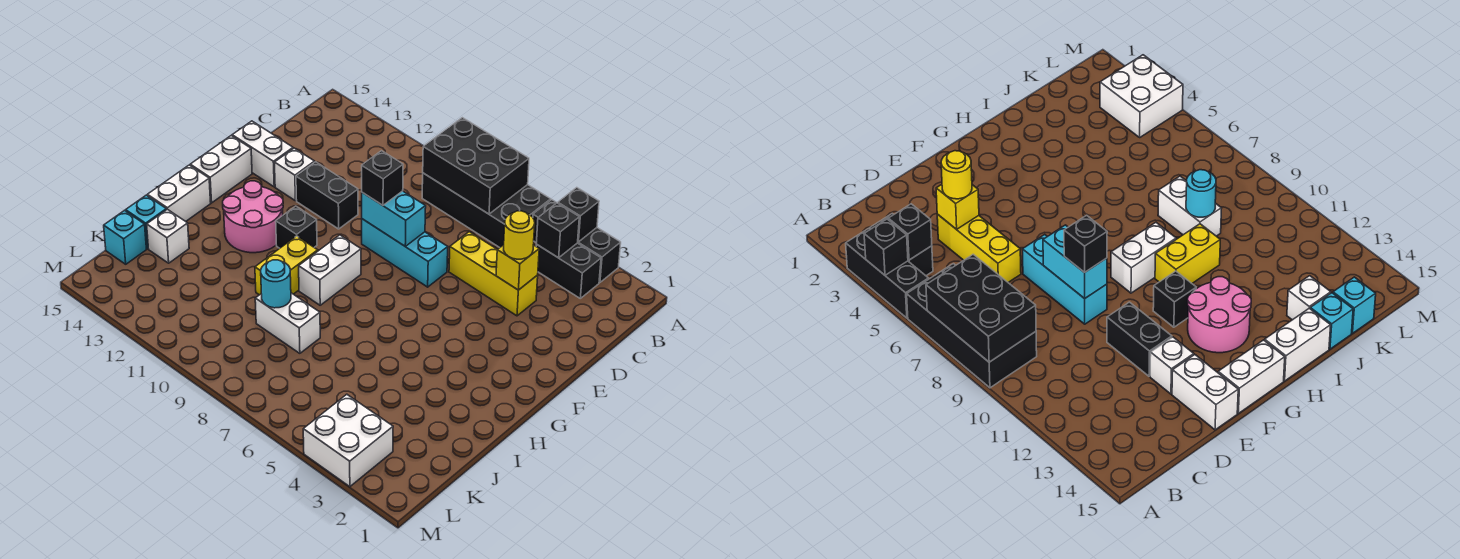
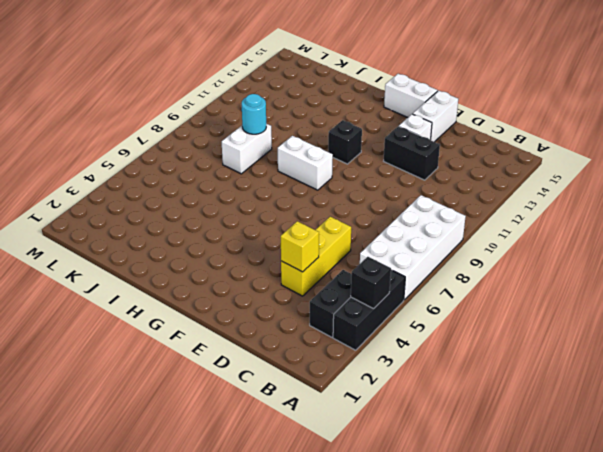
white 2x4 brick [360,195,466,300] -> black 2x4 brick [422,173,551,247]
black 1x2 brick [384,126,440,180] -> black 1x2 brick turned to [296,162,358,229]
none -> cyan 1x3 brick [362,219,448,287]
none -> pink 2x2 round brick [223,181,283,253]
none -> yellow 1x2 brick [255,236,318,295]

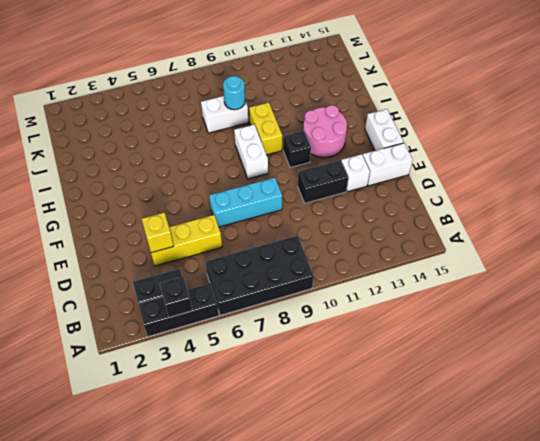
none -> white 1x2 brick [147,165,211,221]
none -> white 1x1 brick [147,209,189,263]
none -> cyan 1x1 brick [126,195,166,249]

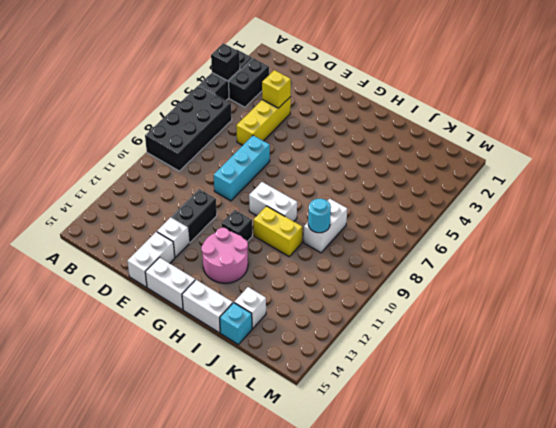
none -> cyan 1x1 brick [104,211,146,264]
none -> white 2x2 brick [303,394,393,487]
none -> black 2x3 brick [423,118,529,214]

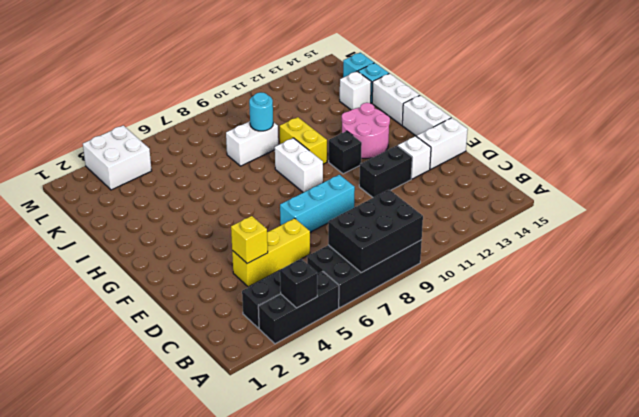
none -> black 1x1 brick [536,203,579,258]
none -> cyan 1x2 brick [362,191,426,246]
none -> yellow 1x1 round brick [504,211,535,259]

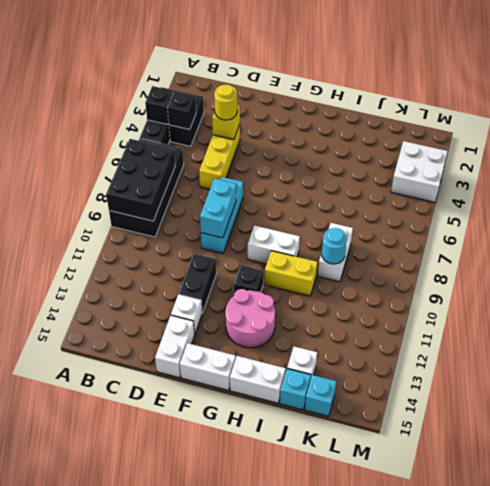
none -> black 1x1 brick [362,151,403,205]

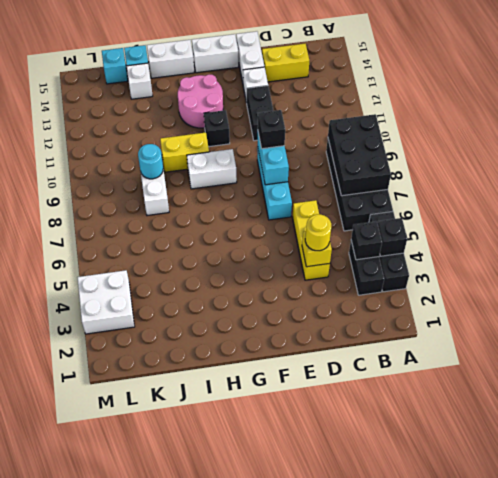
yellow 1x2 brick [262,44,309,82] -> none

